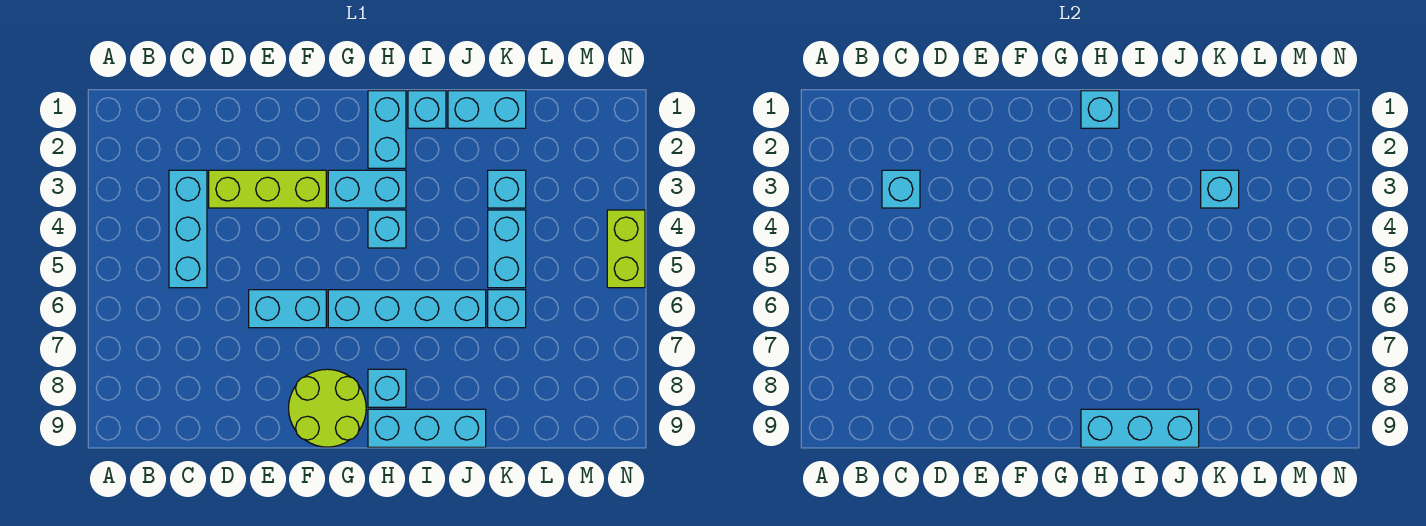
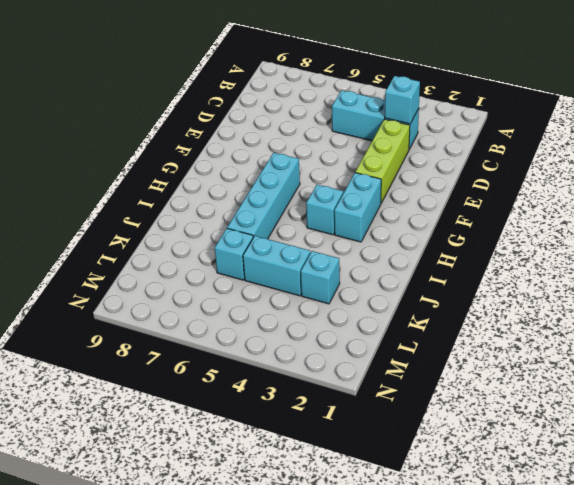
none -> cyan 1x2 brick [249,290,326,328]
none -> lime 2x2 round brick [289,369,366,447]
none -> cyan 1x2 brick [368,91,406,168]

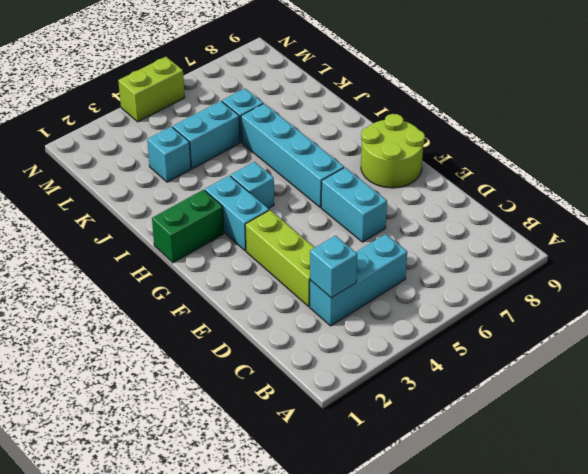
green 1x2 brick [152,190,224,263] -> cyan 1x2 brick [368,91,406,168]
none -> cyan 1x1 brick [368,369,406,407]
none -> cyan 1x3 brick [368,409,486,447]
none -> cyan 1x1 brick [408,91,446,128]

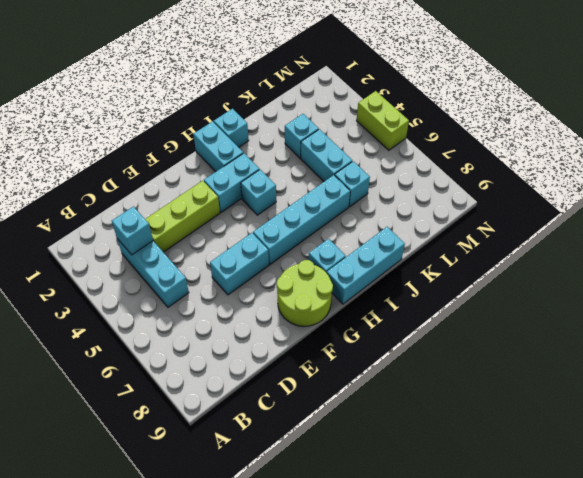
none -> cyan 1x2 brick [448,91,526,128]
none -> cyan 1x1 brick [1081,91,1119,128]
none -> cyan 1x3 brick [1081,409,1199,447]

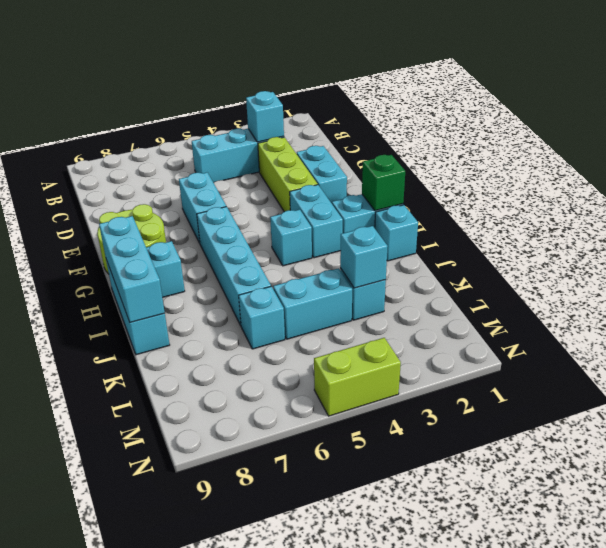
cyan 1x2 brick [297,146,347,203] -> cyan 1x2 brick moved to [448,91,526,128]
green 1x1 brick [362,155,405,211] -> cyan 1x1 brick [1081,91,1119,128]

